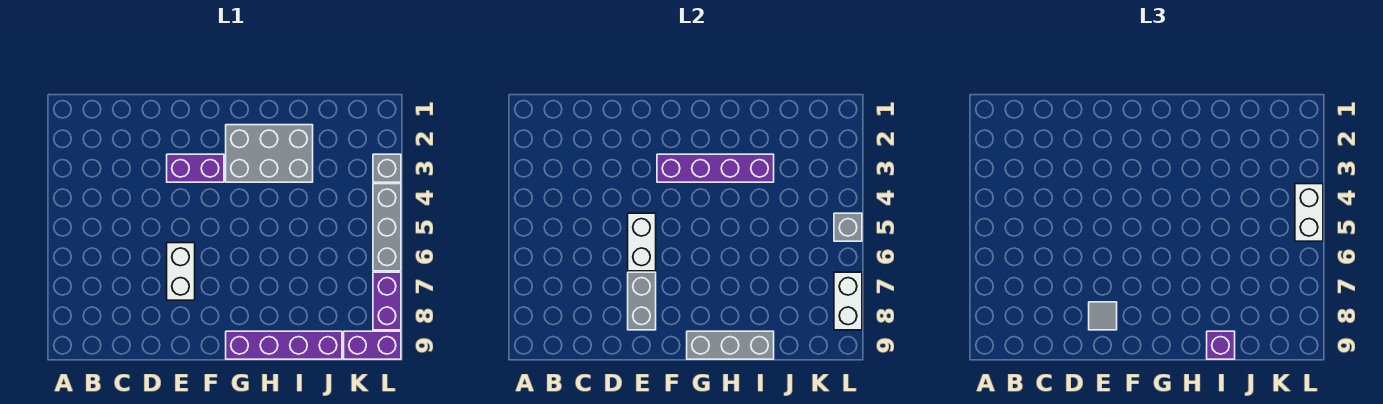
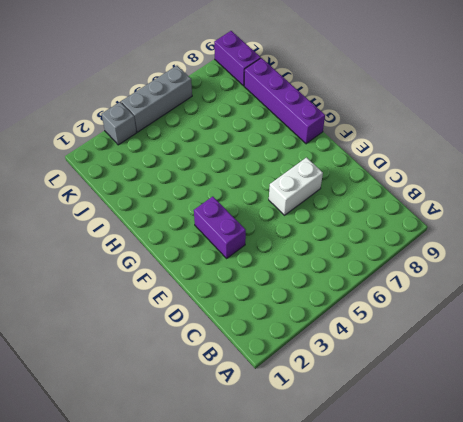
none -> grey 2x3 brick [226,125,313,182]
none -> purple 1x2 brick [373,272,401,330]
none -> white 1x2 brick [628,213,656,271]

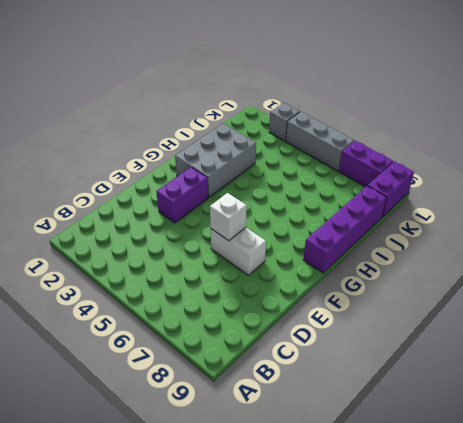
white 1x1 brick [210,193,247,241] -> white 1x2 brick [628,213,656,271]
none -> grey 1x2 brick [628,272,656,330]
none -> purple 1x4 brick [657,154,774,182]
none -> grey 1x3 brick [687,331,774,359]

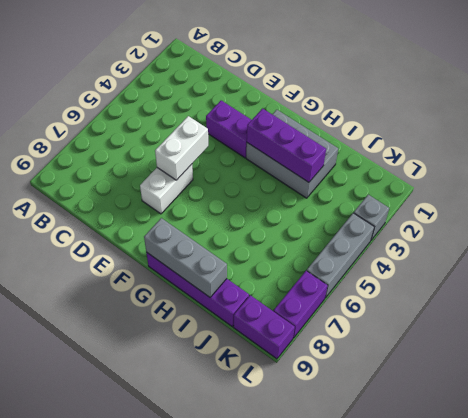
purple 1x3 brick [247,109,326,182] -> purple 1x4 brick [657,154,774,182]
none -> grey 1x2 brick [628,272,656,330]
none -> grey 1x1 brick [834,213,862,241]
none -> white 1x2 brick [834,272,862,330]

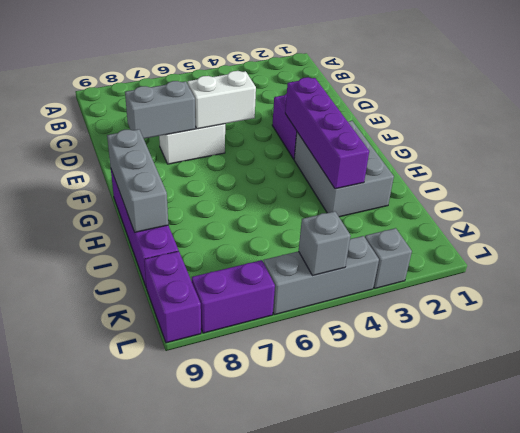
none -> white 1x2 brick [834,272,862,330]
none -> grey 1x1 tile [1089,302,1117,330]
none -> purple 1x1 brick [1207,331,1235,359]

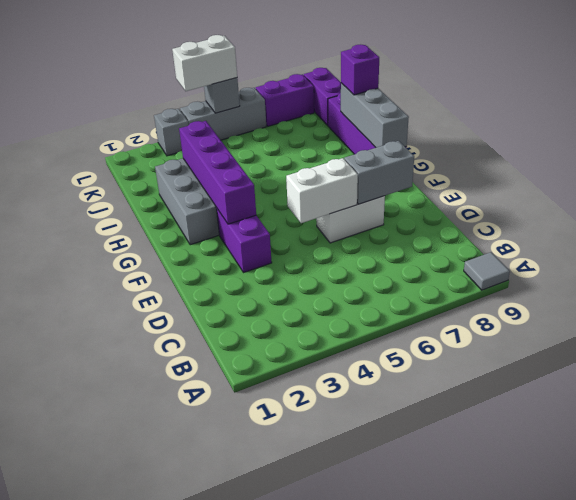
grey 1x1 tile [464,252,510,290] -> grey 1x1 tile moved to [1089,302,1117,330]
none -> white 1x2 brick [834,272,862,330]

